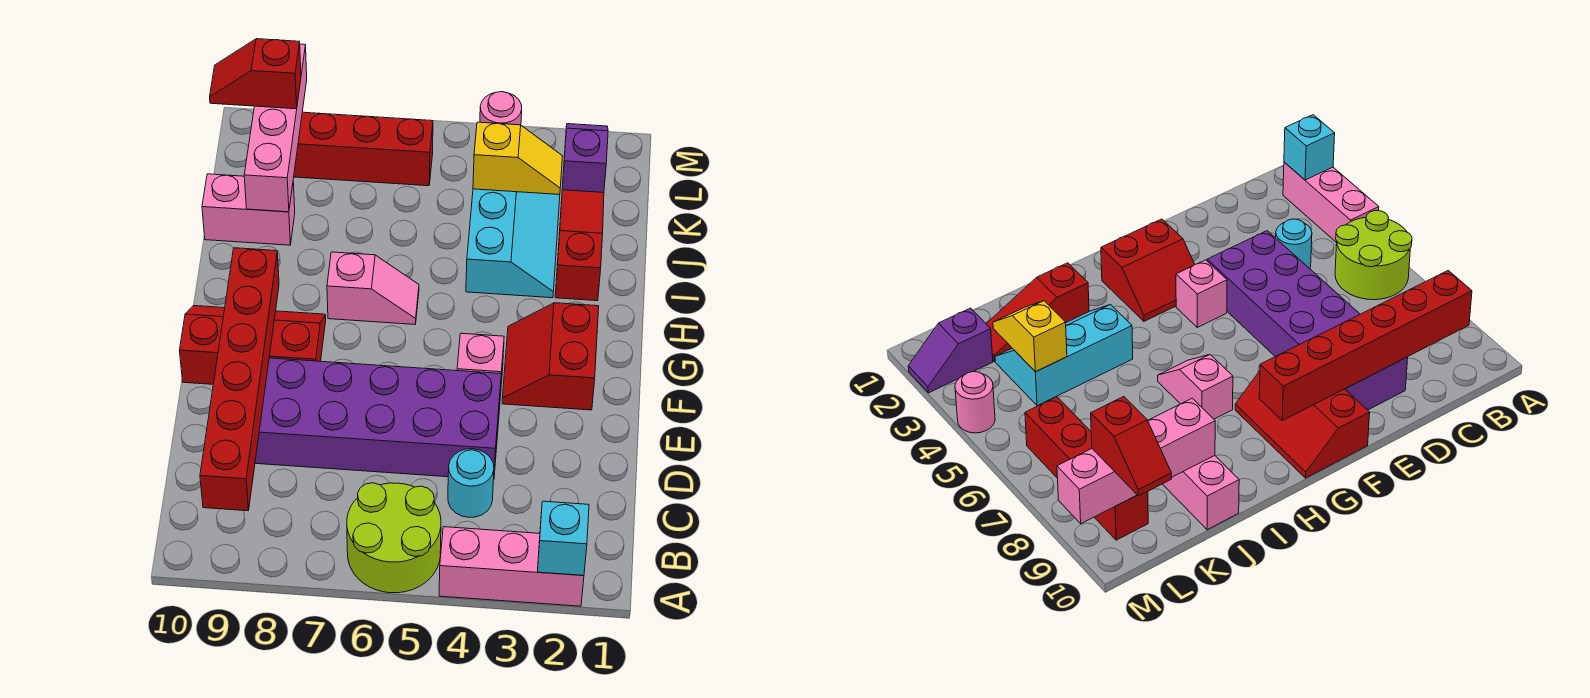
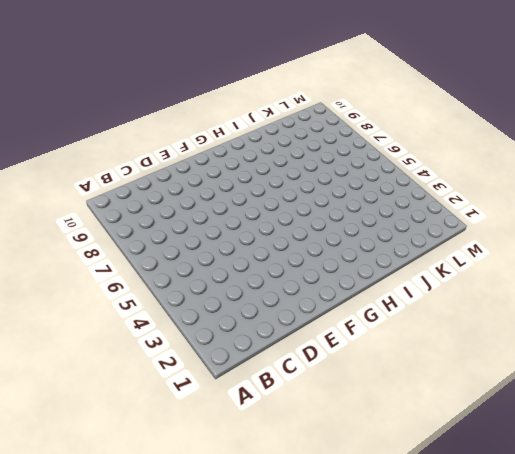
none -> pink 1x3 brick [439,527,584,606]
none -> lime 2x2 round brick [347,483,441,593]
none -> cyan 1x1 round brick [448,449,494,517]

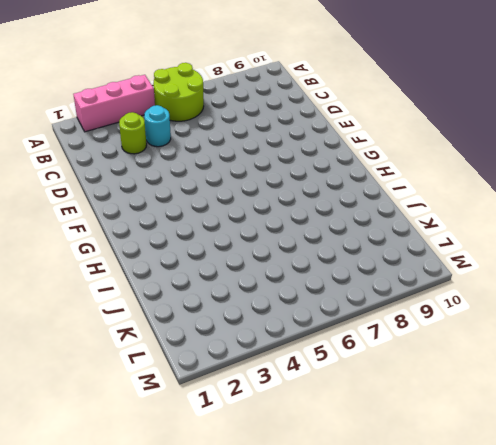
lime 1x1 round brick [119,112,147,154] -> none
none -> purple 2x6 brick [255,358,501,480]
none -> red 2x2 slope [502,303,599,410]
none -> pink 1x1 brick [457,333,504,397]

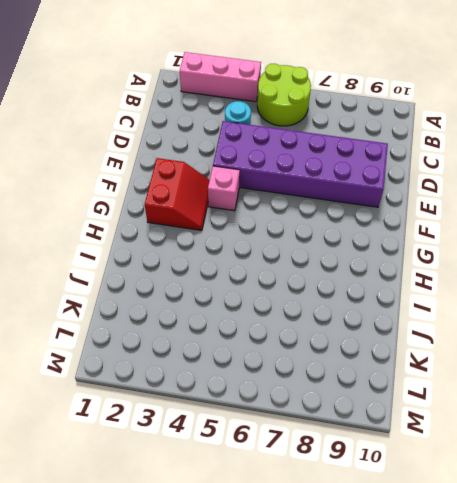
none -> red 2x3 slope [180,306,326,384]
none -> pink 1x2 slope [327,252,419,324]
none -> red 1x3 slope [555,190,604,301]

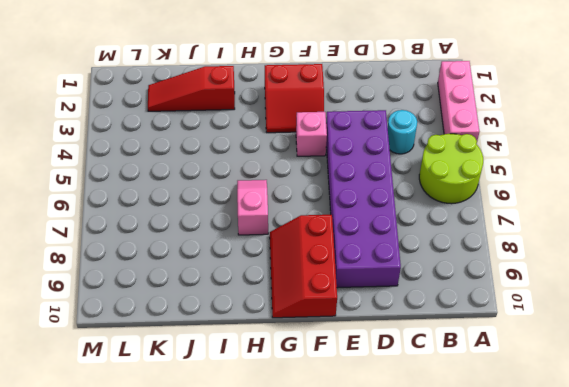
none -> cyan 2x3 slope [466,189,560,298]
none -> pink 1x2 brick [202,174,295,245]
none -> purple 1x2 slope [562,124,608,192]

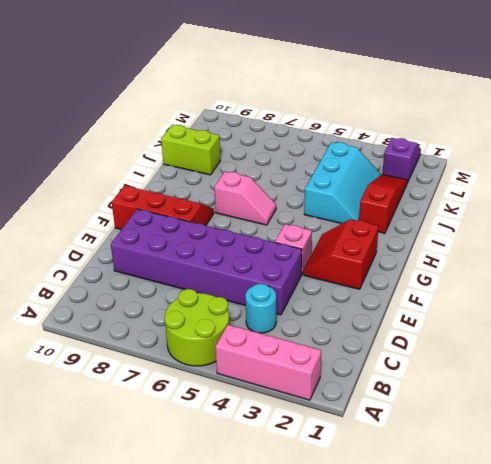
lime 1x2 brick [161,125,221,175] -> pink 1x2 brick [202,174,295,245]
none -> red 1x4 brick [294,112,433,186]
none -> pink 1x1 round brick [480,92,522,125]
none -> cyan 1x1 brick [538,501,589,575]

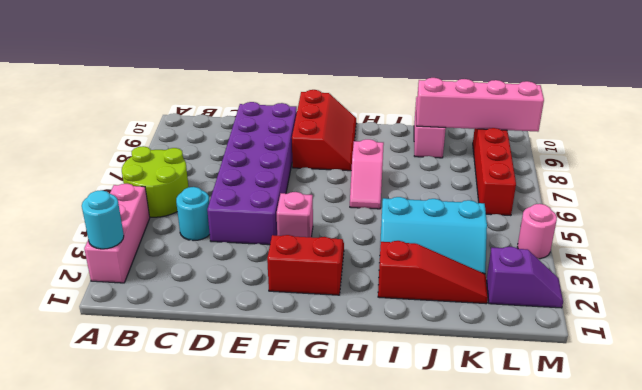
cyan 1x1 round brick [82,190,124,249] -> cyan 1x1 brick [538,501,589,575]
none -> red 1x6 brick [200,248,279,511]
none -> yellow 1x2 slope [473,122,562,195]
none -> red 1x2 slope [210,39,301,109]

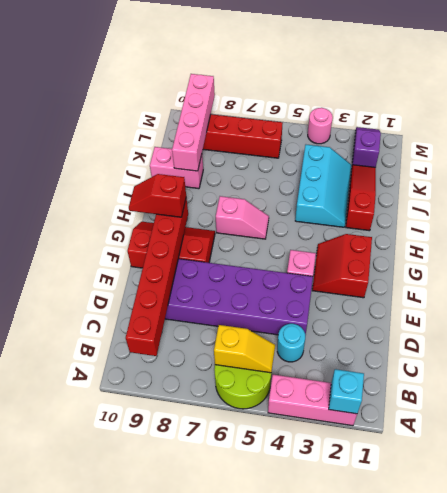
yellow 1x2 slope [214,325,275,373] -> yellow 1x2 slope moved to [473,122,562,195]
red 1x2 slope [129,174,186,217] -> red 1x2 slope moved to [210,39,301,109]

